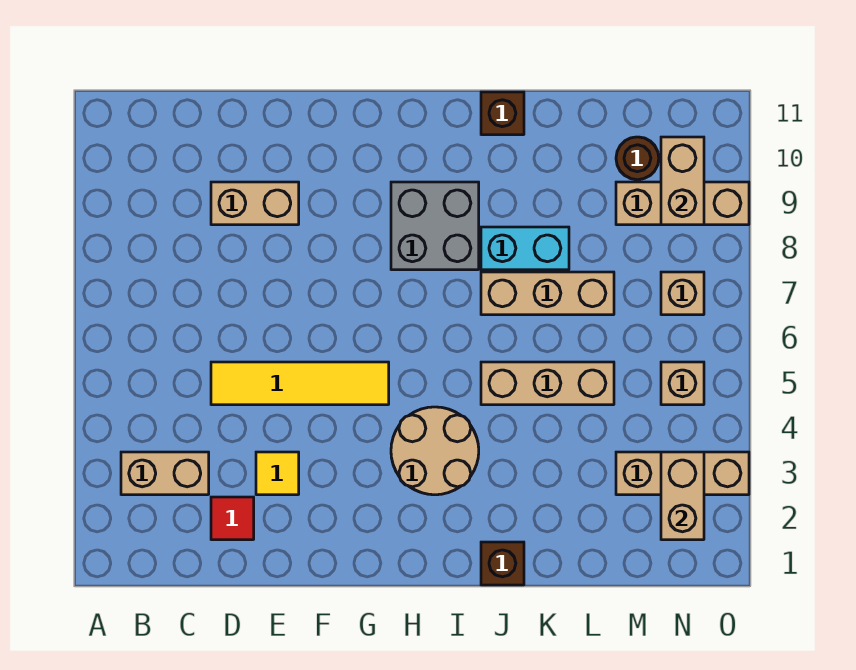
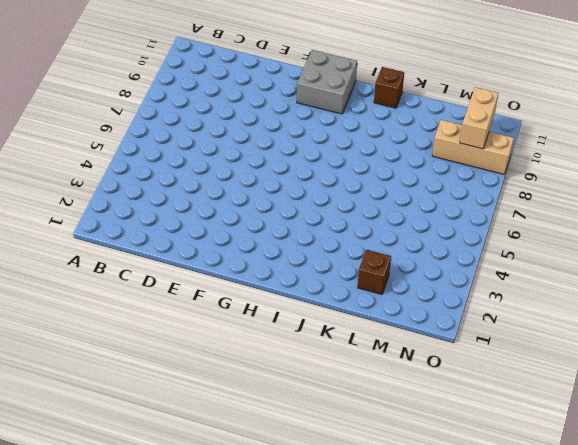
grey 2x2 brick [297,50,357,114] -> grey 2x2 brick moved to [391,182,479,270]
brown 1x1 brick [358,250,391,294] -> brown 1x1 brick moved to [481,542,524,585]
none -> tan 1x2 brick [121,452,209,495]
none -> red 1x1 tile [211,497,254,540]
none -> yellow 1x4 tile [211,362,389,405]

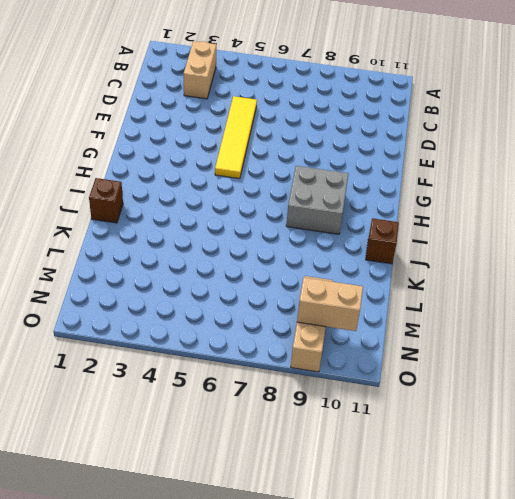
none -> red 1x1 tile [211,497,254,540]
none -> tan 1x2 brick [211,182,299,225]
none -> yellow 1x1 tile [256,452,299,495]

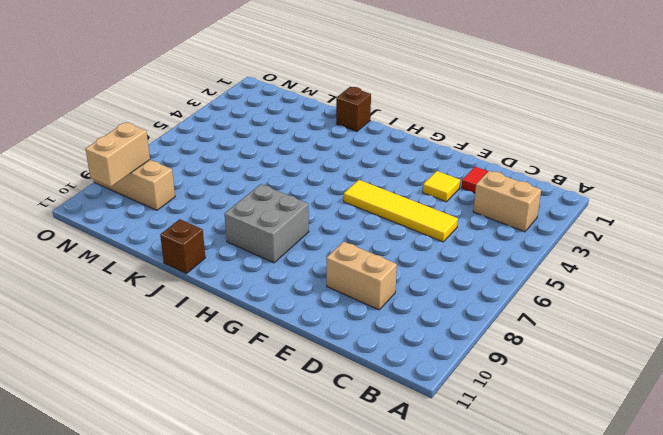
none -> tan 2x2 round brick [391,407,479,495]
none -> tan 1x3 brick [481,362,614,405]
none -> tan 1x3 brick [481,272,614,315]

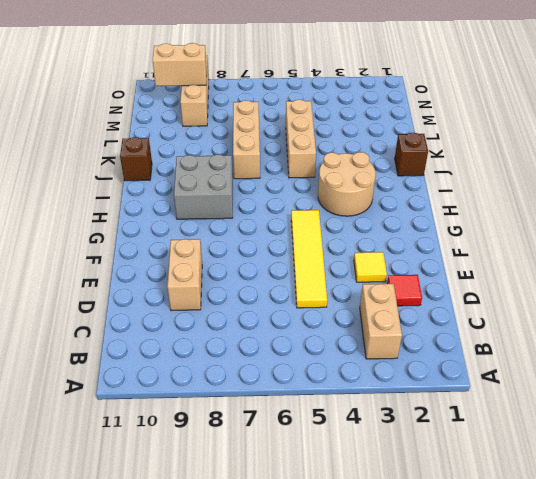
none -> cyan 1x2 brick [481,227,569,270]
none -> tan 1x3 brick [616,452,749,495]
none -> brown 1x1 round brick [616,137,659,180]

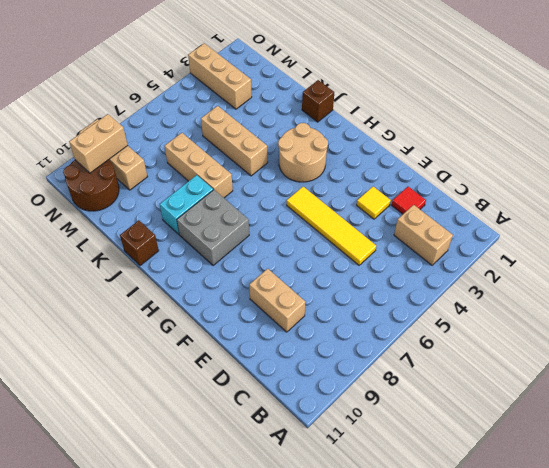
cyan 1x2 brick [160,175,213,234] -> cyan 1x2 brick turned to [481,227,569,270]
brown 2x2 round brick [63,160,119,211] -> brown 1x1 round brick [616,137,659,180]
none -> tan 1x1 brick [661,362,704,405]
none -> tan 1x1 brick [661,272,704,315]
none -> tan 1x2 brick [661,452,704,540]

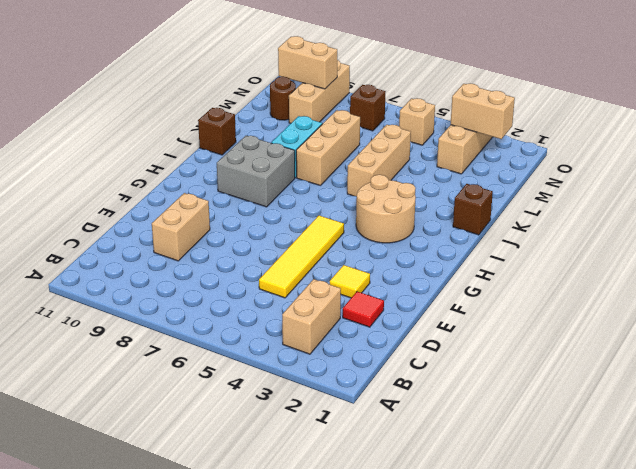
brown 1x1 brick [350,85,386,131] -> tan 1x1 brick [661,272,704,315]

